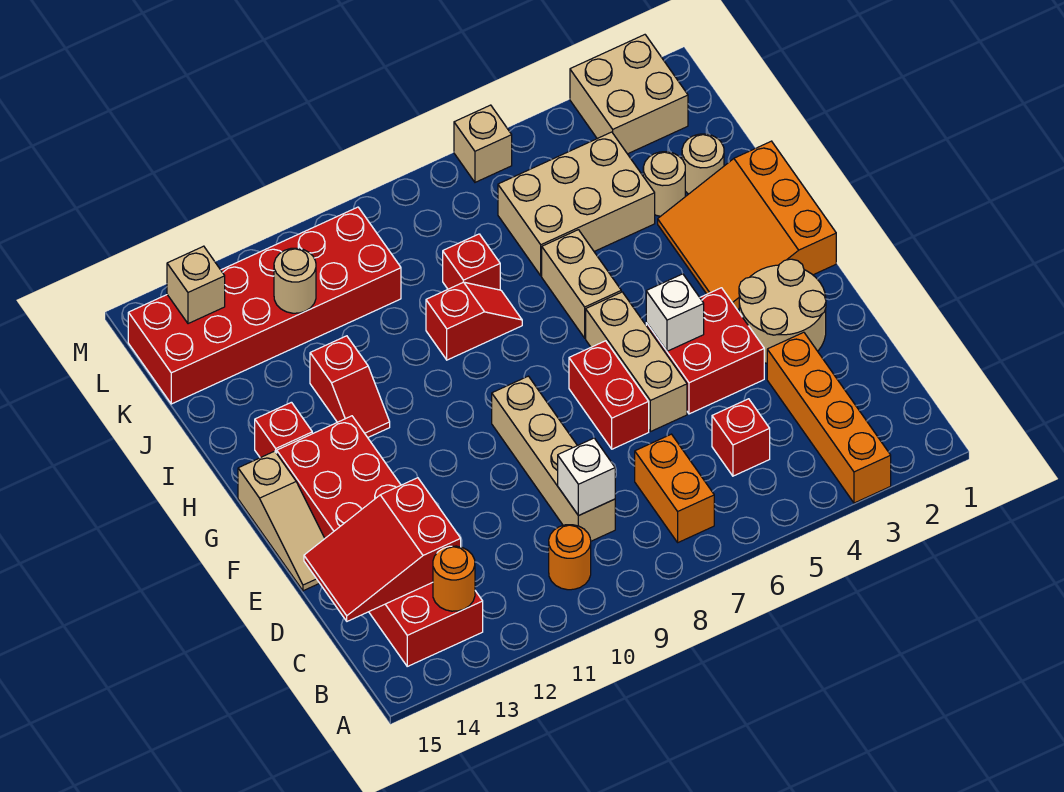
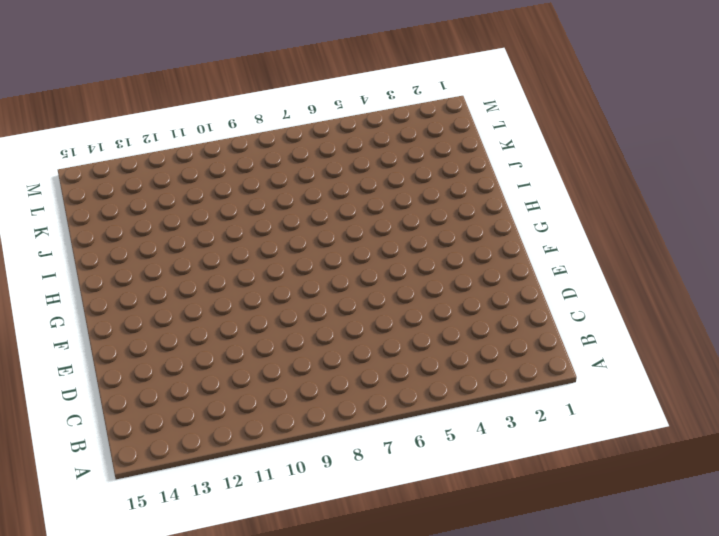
none -> orange 1x4 brick [767,332,891,503]
none -> orange 1x2 brick [635,434,714,542]
none -> orange 1x1 round brick [549,525,591,590]

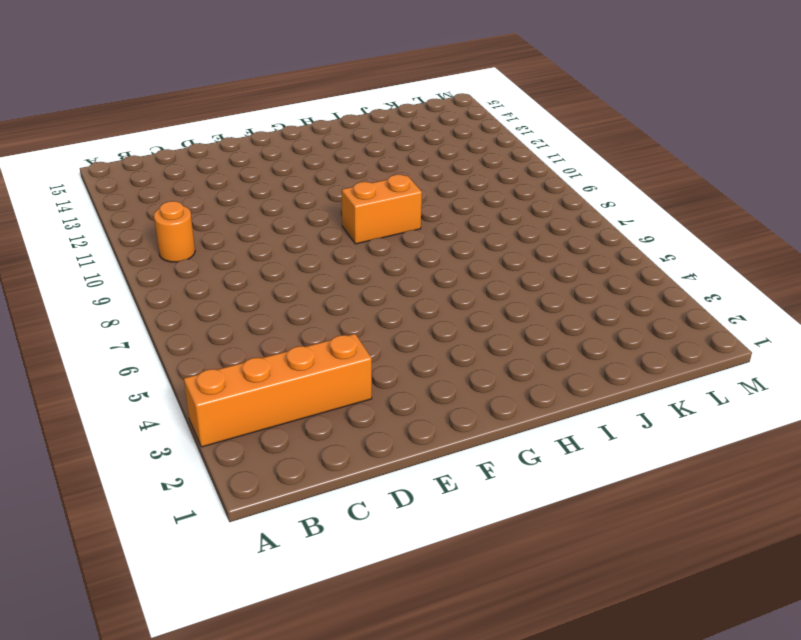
orange 1x2 brick [342,175,422,244] -> orange 1x2 brick moved to [635,434,714,542]
none -> red 2x6 brick [277,416,483,666]
none -> red 1x1 brick [712,399,770,476]
none -> tan 1x4 brick [492,376,615,541]

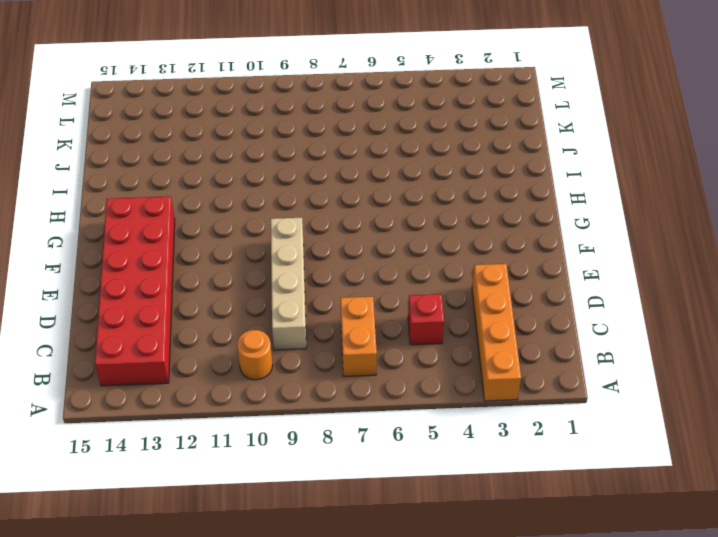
none -> tan 2x2 round brick [739,259,826,363]
none -> red 2x2 brick [646,288,764,414]
none -> tan 1x3 brick [586,292,687,432]

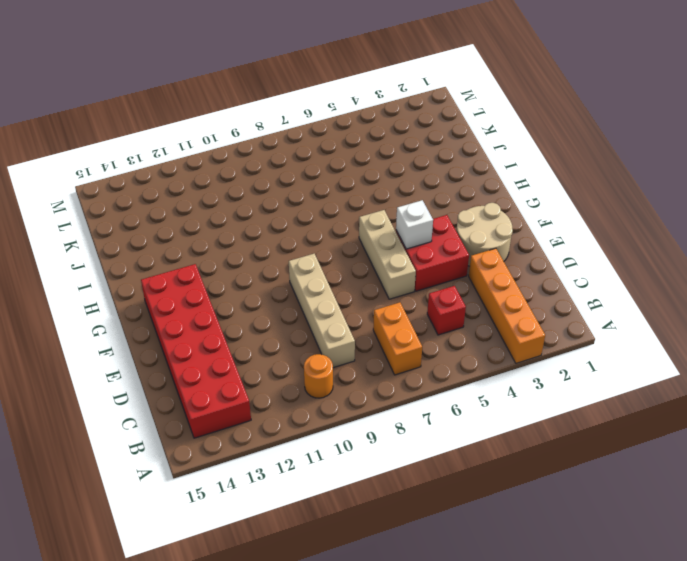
none -> red 1x2 brick [569,341,649,449]
none -> tan 1x3 slope [238,451,325,591]
none -> orange 3x3 slope [658,141,836,310]

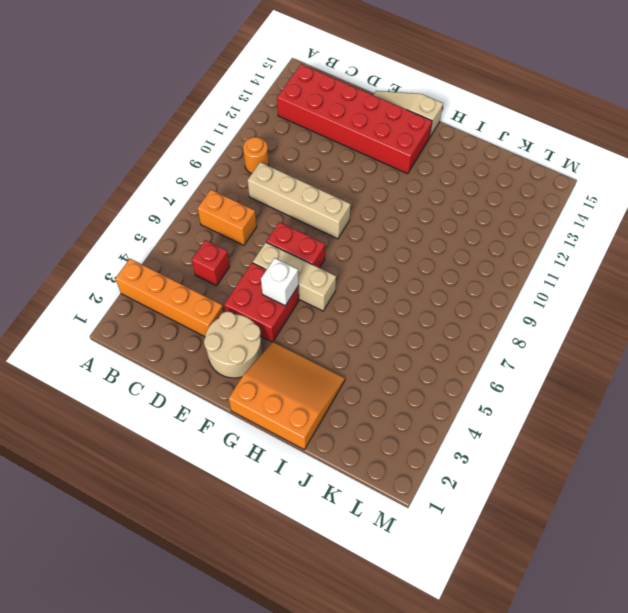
none -> tan 1x2 brick [542,230,621,338]
none -> red 1x2 slope [310,336,390,437]
none -> red 1x1 brick [255,402,312,458]

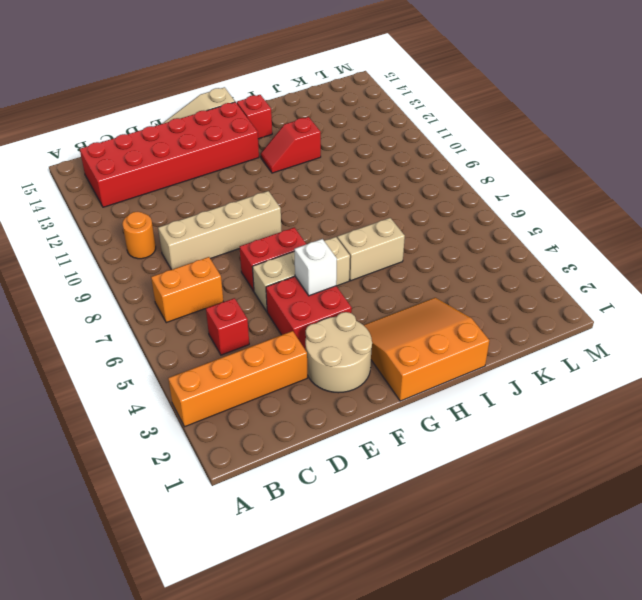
none -> red 1x2 slope [426,282,522,360]
none -> tan 1x1 round brick [682,134,724,194]
none -> tan 1x1 round brick [643,152,685,216]

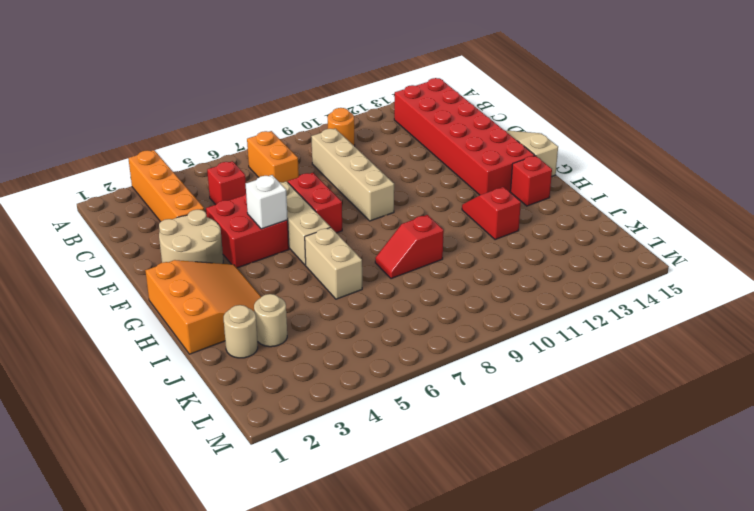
none -> tan 2x3 brick [498,132,655,276]
none -> red 1x1 brick [443,234,500,290]
none -> red 2x6 brick [128,207,401,404]

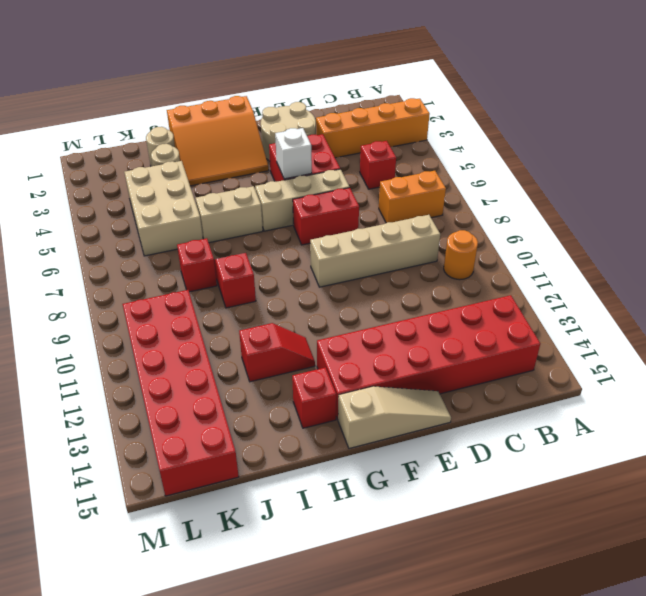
none -> tan 2x2 brick [570,35,688,154]
none -> tan 1x1 brick [454,105,512,182]
none -> orange 1x1 round brick [433,546,475,611]

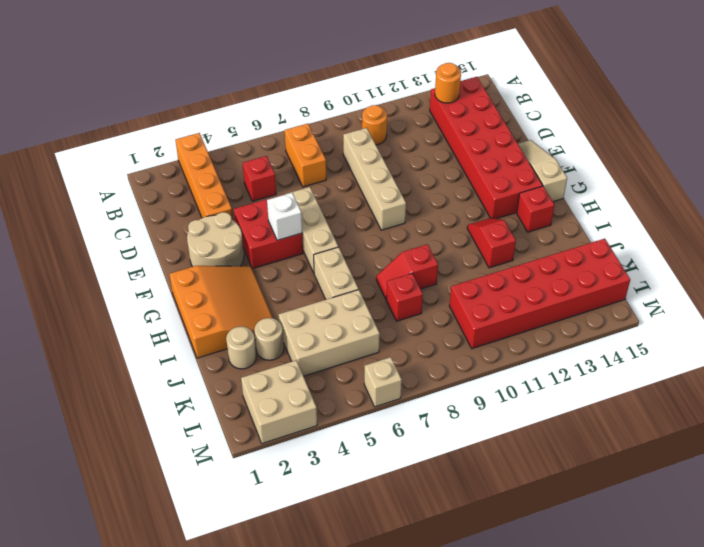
none -> red 1x2 brick [569,341,649,449]
none -> white 1x1 brick [558,438,615,516]
none -> red 2x3 slope [304,478,461,621]

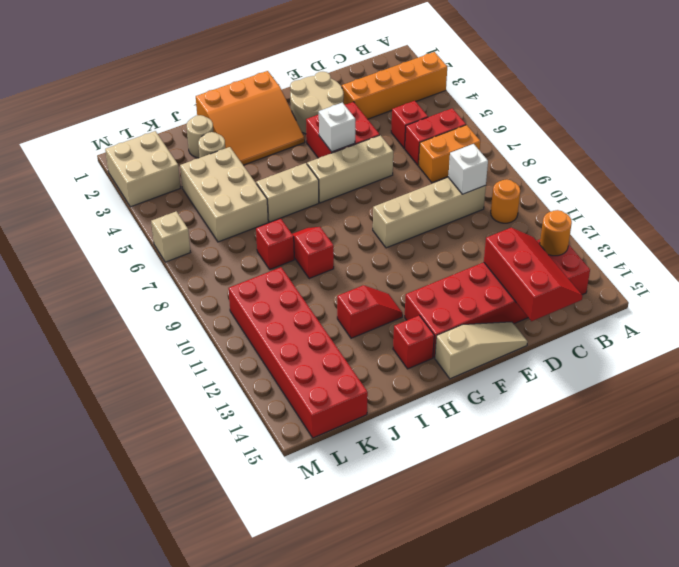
red 1x2 brick [405,108,466,165] -> red 1x2 brick moved to [569,341,649,449]
red 2x3 slope [484,228,582,321] -> red 2x3 slope turned to [304,478,461,621]
none -> tan 1x1 round brick [274,248,316,313]
none -> tan 1x1 brick [167,246,225,324]

